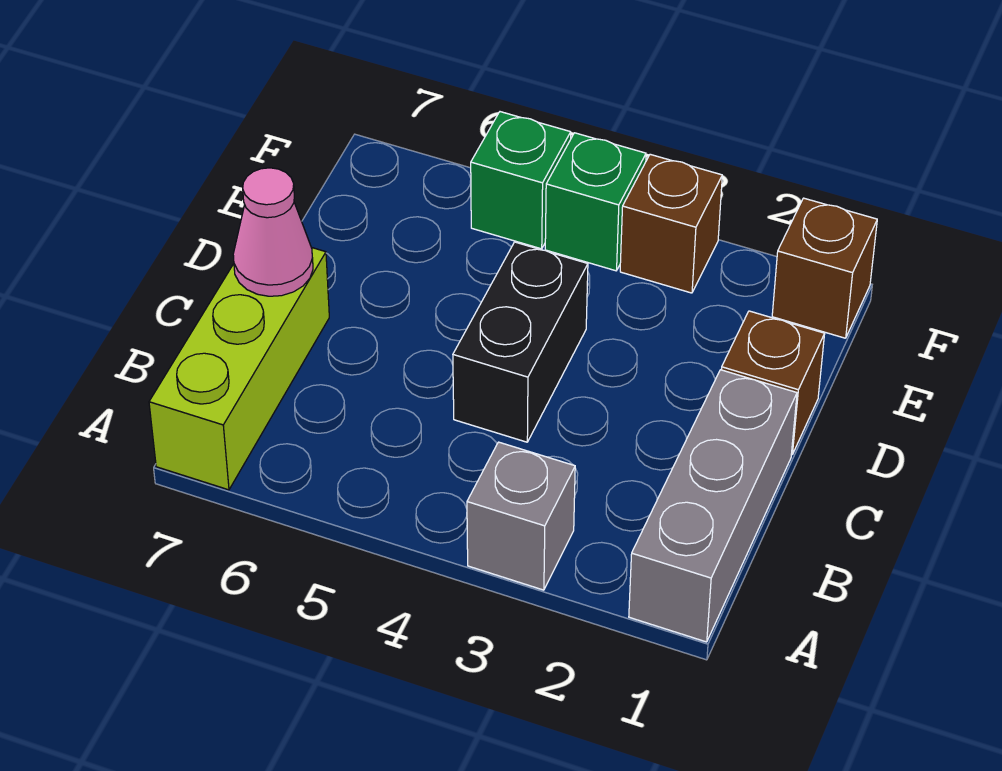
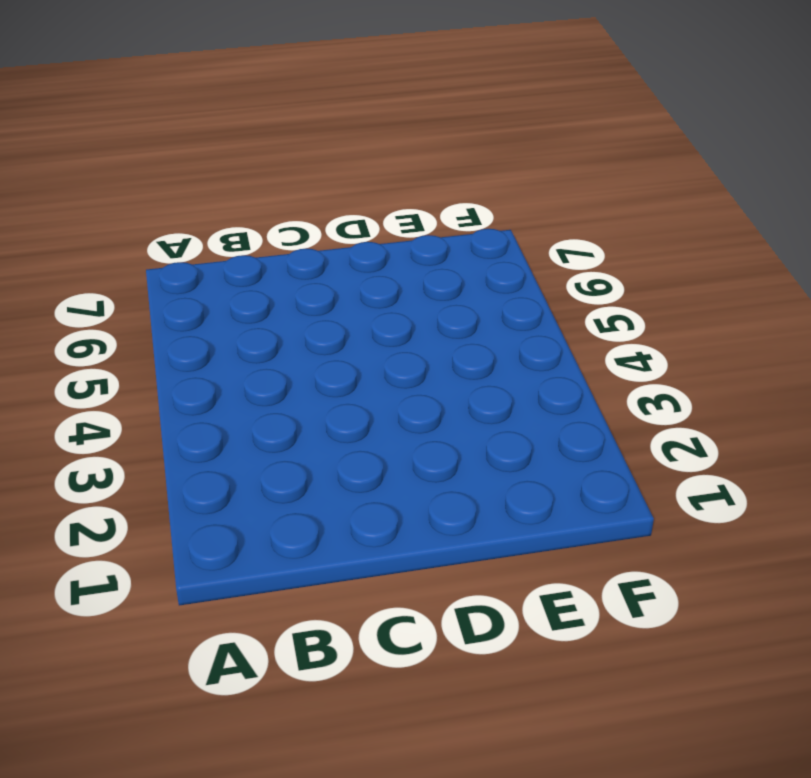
none -> grey 1x3 brick [629,370,797,642]
none -> grey 1x1 brick [467,442,575,590]

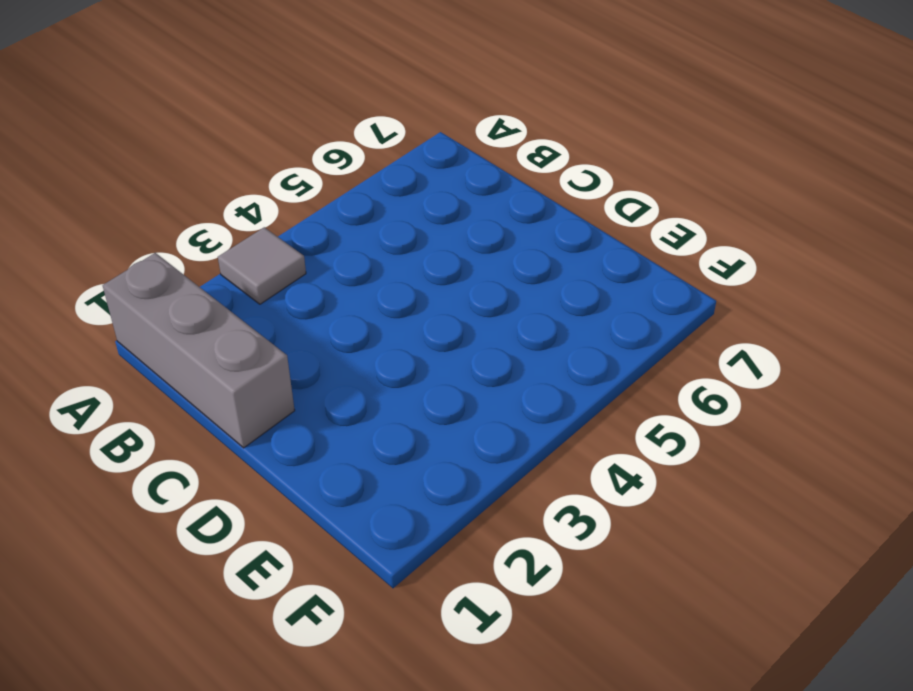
grey 1x1 tile [218,227,306,304] -> grey 1x1 brick [467,442,575,590]
none -> lime 1x3 brick [149,247,329,490]
none -> black 1x2 brick [453,242,588,442]

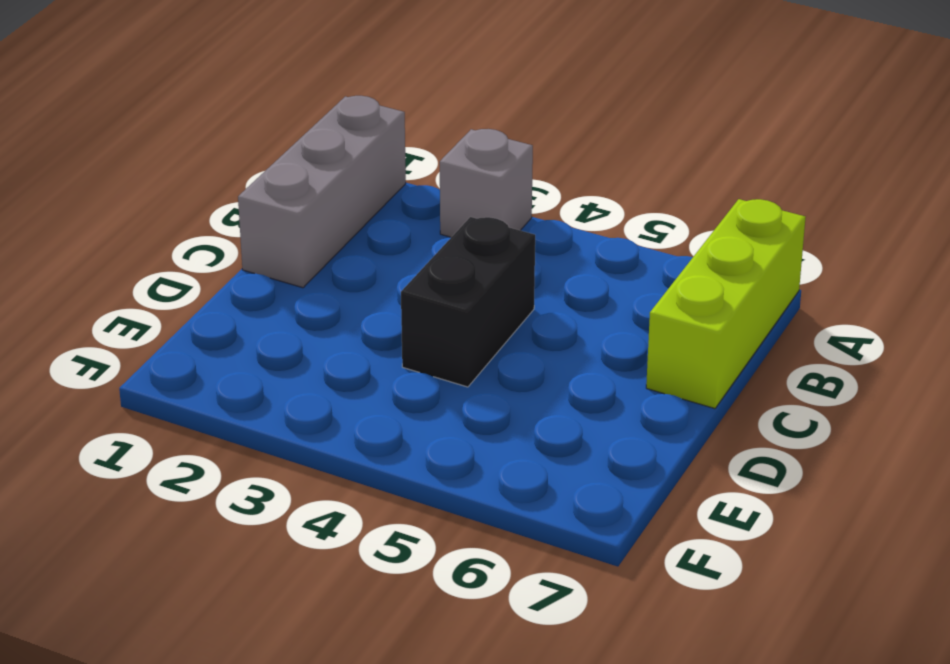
none -> brown 1x1 brick [721,311,825,455]
none -> brown 1x1 brick [772,198,877,338]

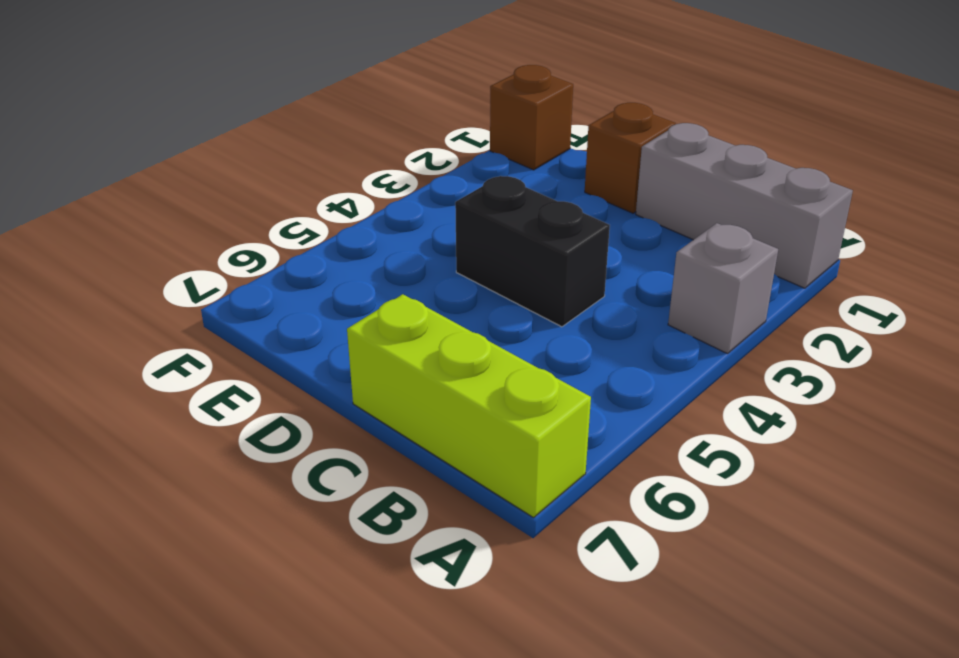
none -> brown 1x1 brick [620,154,722,293]
none -> green 1x1 brick [545,133,646,271]

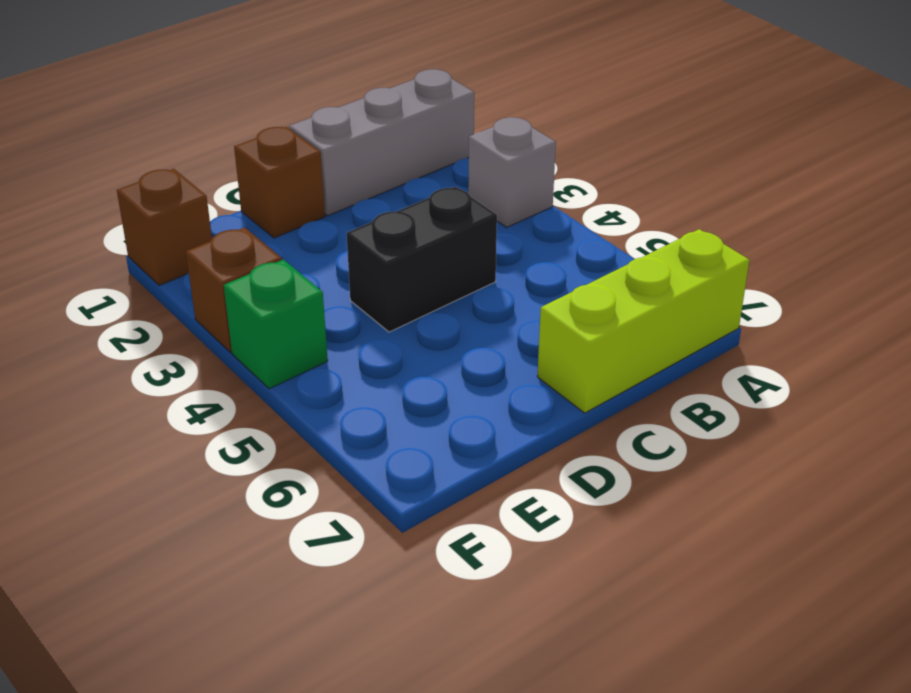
none -> green 1x1 brick [471,112,571,249]
none -> pink 1x1 cone [233,168,313,296]

